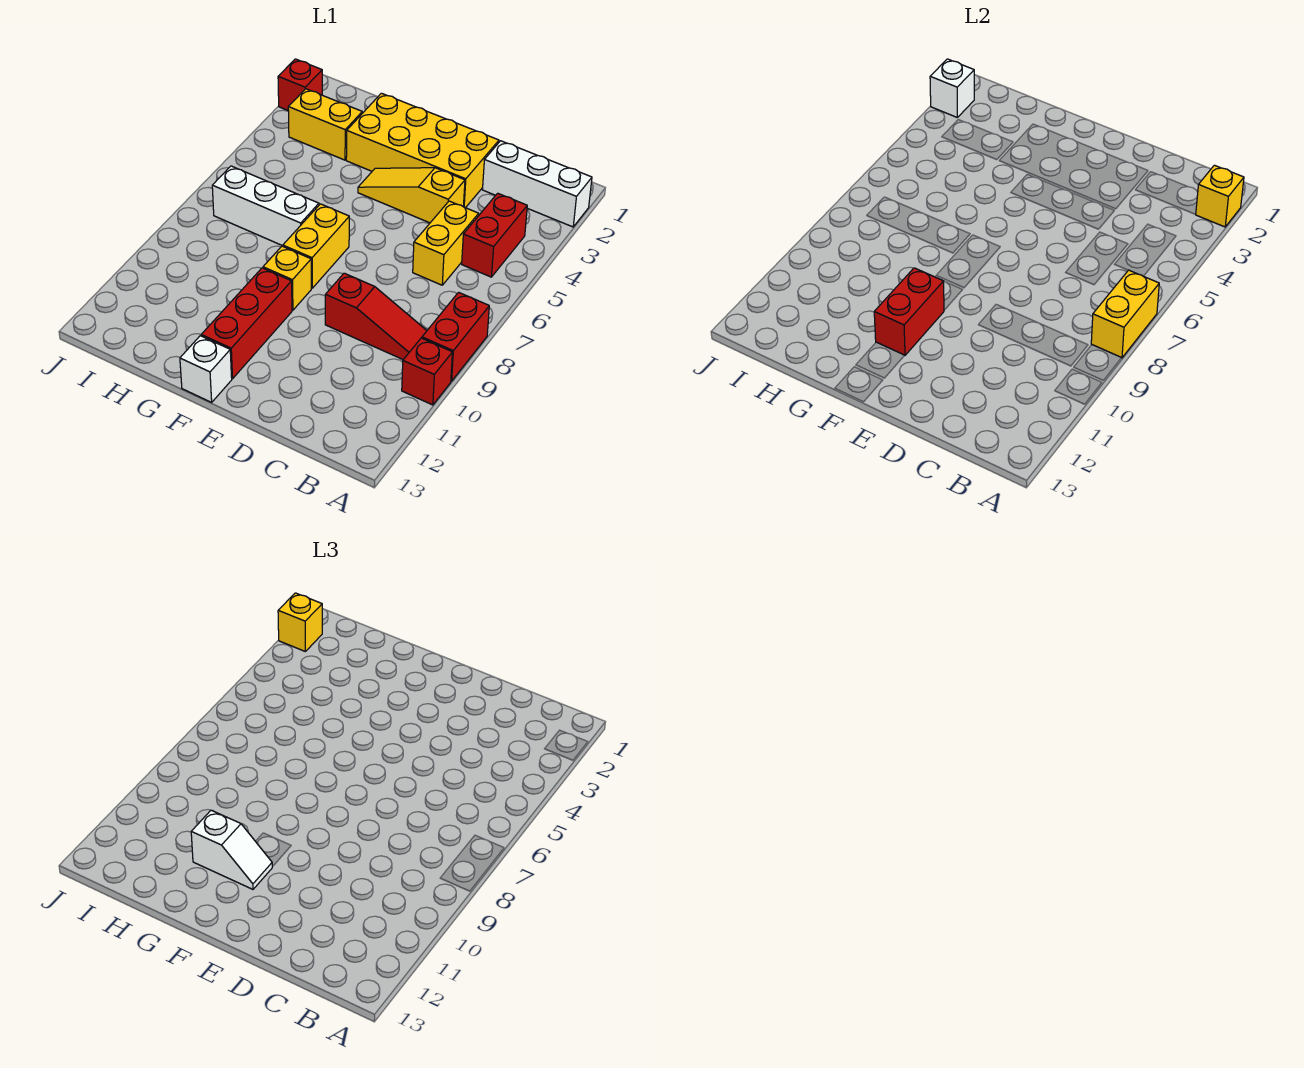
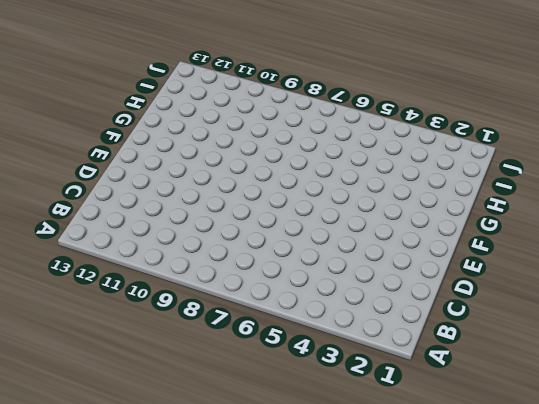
none -> white 1x3 brick [483,141,592,227]
none -> red 1x2 brick [422,292,489,381]
none -> red 1x1 brick [402,338,452,405]

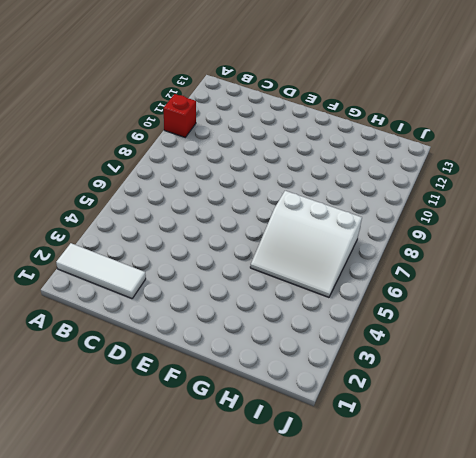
white 1x3 tile [56,243,146,299] -> white 1x3 brick [483,141,592,227]
white 3x3 slope [250,191,362,297] -> white 1x3 brick [212,166,319,246]
none -> red 1x2 brick [422,292,489,381]
none -> red 1x2 brick [462,193,527,277]
none -> red 1x3 slope [325,273,427,360]

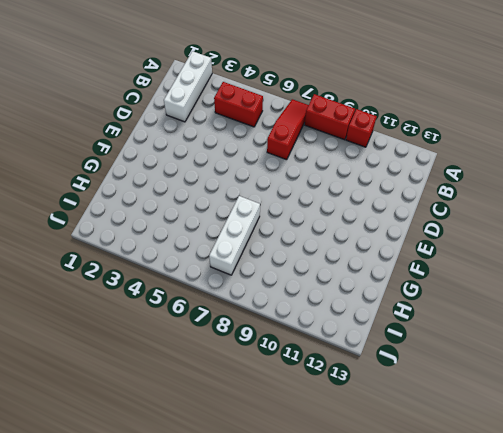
red 1x3 slope [267,99,309,160] -> red 1x3 slope moved to [325,273,427,360]
none -> yellow 1x2 brick [413,201,479,285]
none -> yellow 2x4 brick [346,93,499,208]
none -> yellow 1x3 slope [358,168,465,223]

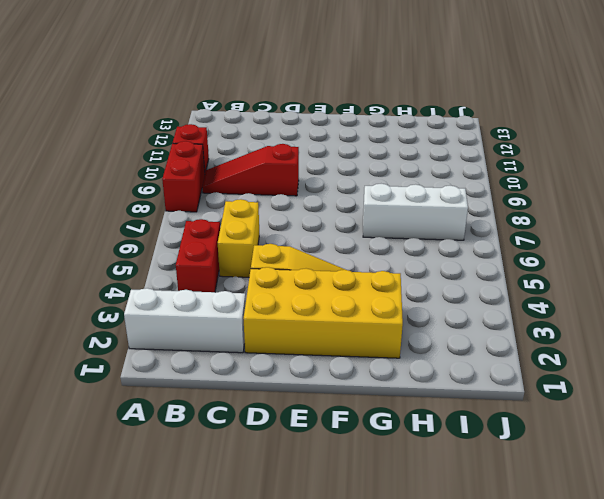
none -> yellow 1x2 brick [283,204,349,288]
none -> yellow 1x1 brick [263,246,311,310]
none -> red 1x3 brick [201,268,292,379]

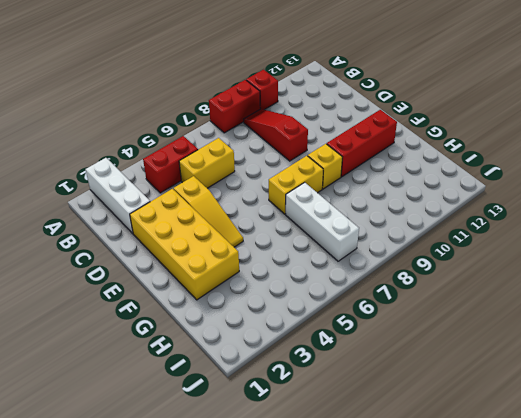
none -> white 1x1 brick [180,336,232,402]
none -> yellow 1x2 brick [288,89,362,160]
none -> red 1x1 brick [278,59,322,110]

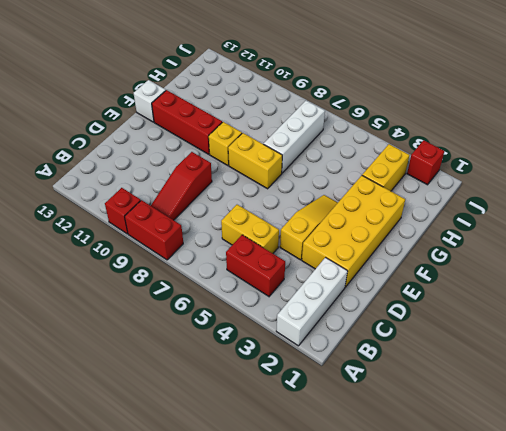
none -> yellow 1x1 brick [1195,165,1244,227]
none -> yellow 1x2 brick [1091,270,1159,358]
none -> red 1x2 brick [874,268,944,355]

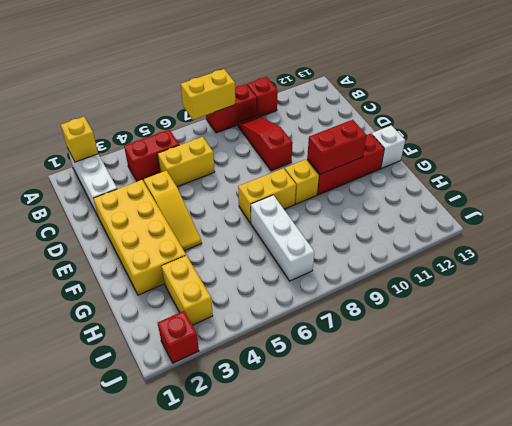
none -> white 1x1 brick [930,59,974,118]
none -> white 1x2 slope [191,810,272,889]
none -> yellow 1x1 brick [278,593,322,652]

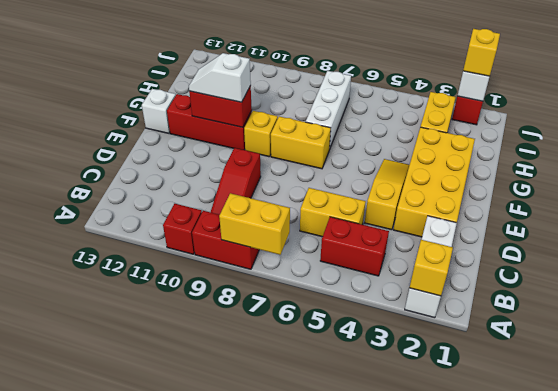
white 1x2 slope [189,53,251,102] -> white 1x2 slope turned to [191,810,272,889]

